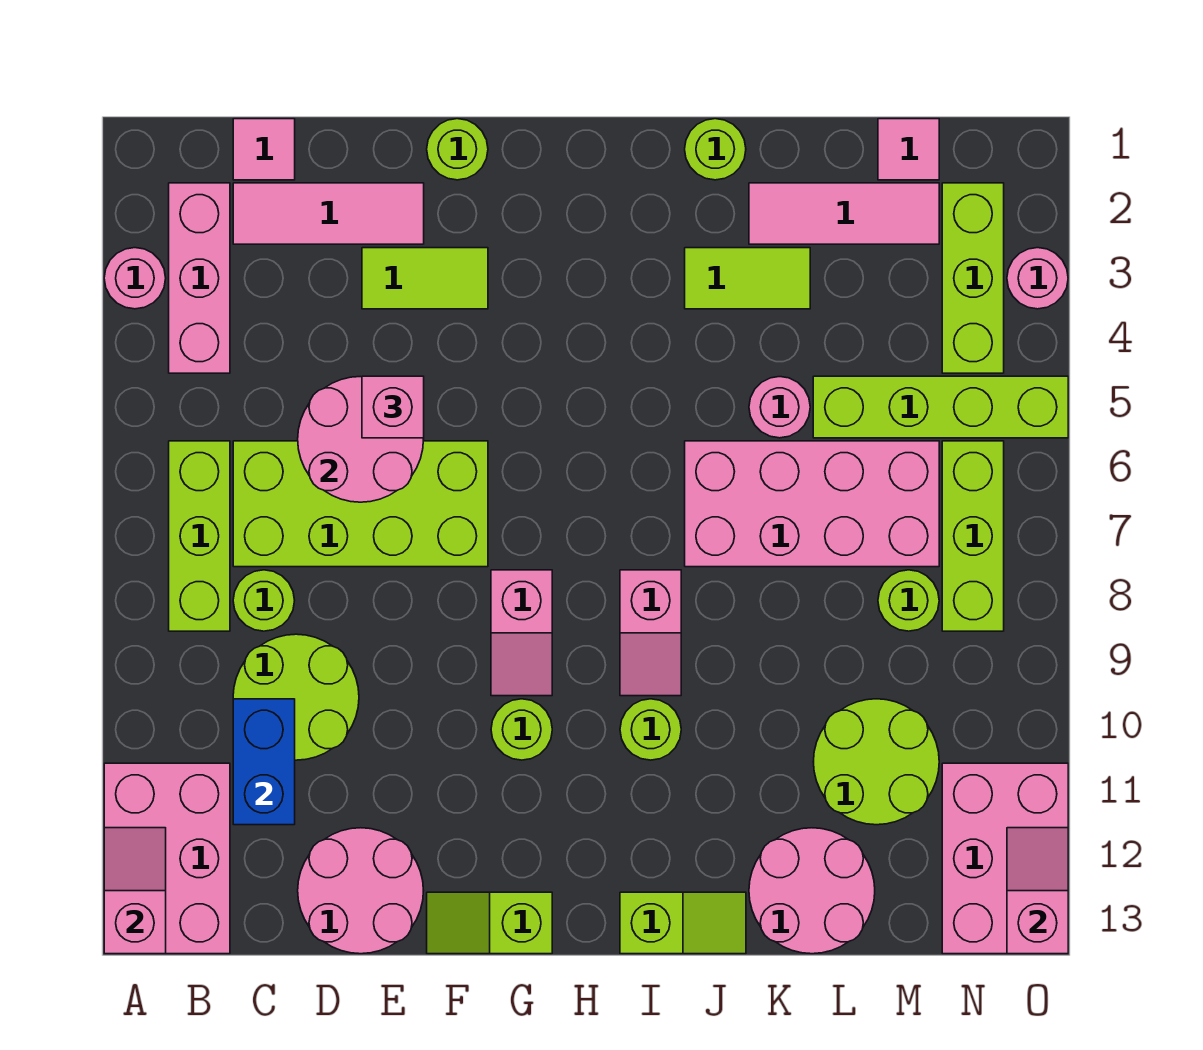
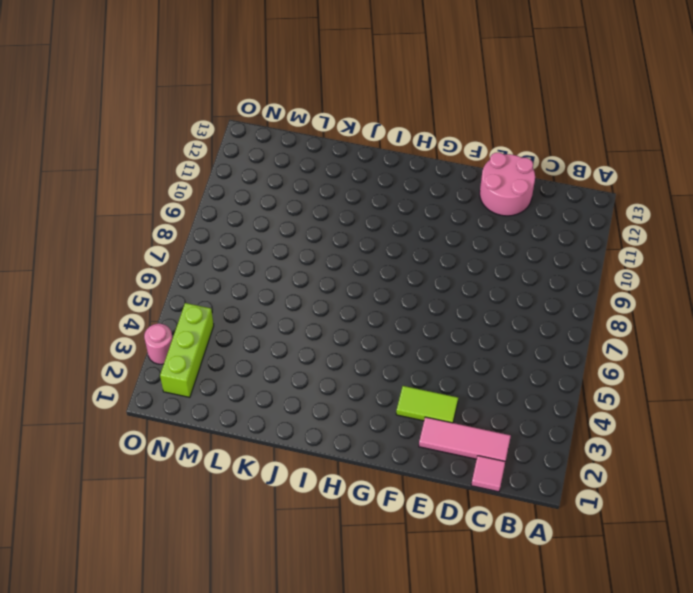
none -> pink 1x1 round brick [104,248,166,309]
none -> pink 2x3 brick [104,763,230,954]
none -> pink 1x3 brick [169,183,230,373]
none -> lime 1x3 brick [169,441,230,631]

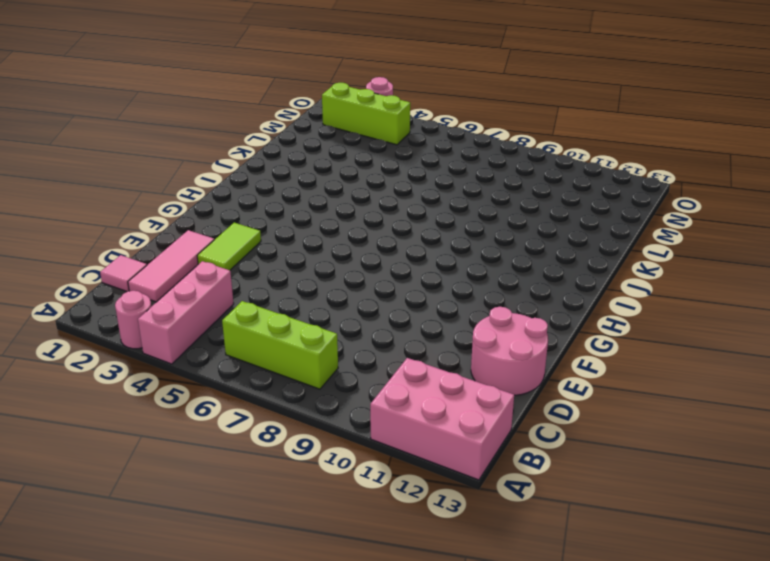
pink 1x3 brick [138,261,234,364] -> pink 1x3 brick turned to [169,183,230,373]
none -> lime 2x4 brick [233,441,488,567]
none -> lime 1x1 round brick [233,570,295,631]
none -> lime 2x2 round brick [233,634,359,760]
none -> lime 1x1 round brick [427,119,488,180]

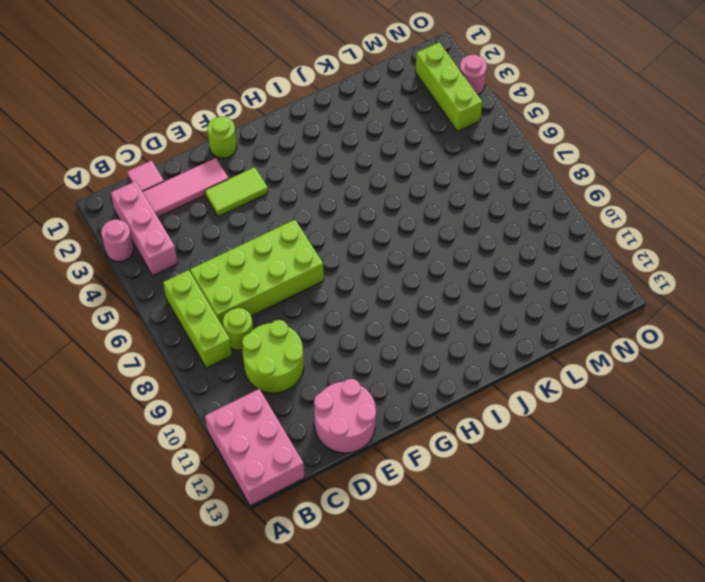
none -> lime 1x2 slope [427,892,552,954]
none -> pink 1x2 slope [491,570,552,696]
none -> lime 1x1 round brick [491,699,552,760]
none -> pink 1x2 slope [620,570,681,696]

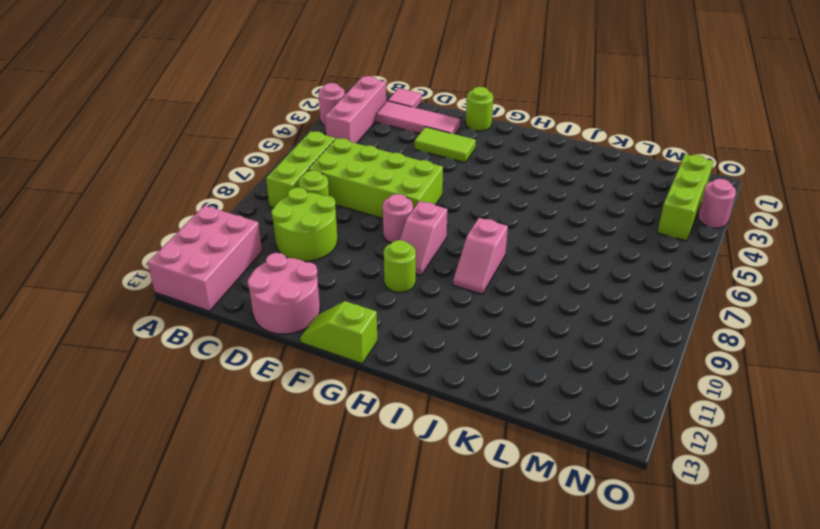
pink 1x1 round brick [383,194,413,243] -> pink 1x1 round brick moved to [749,377,810,438]
none -> lime 1x1 round brick [620,699,681,760]
none -> lime 1x2 slope [620,892,746,954]
none -> lime 1x1 round brick [685,119,746,180]
none -> lime 1x2 tile [685,248,810,309]

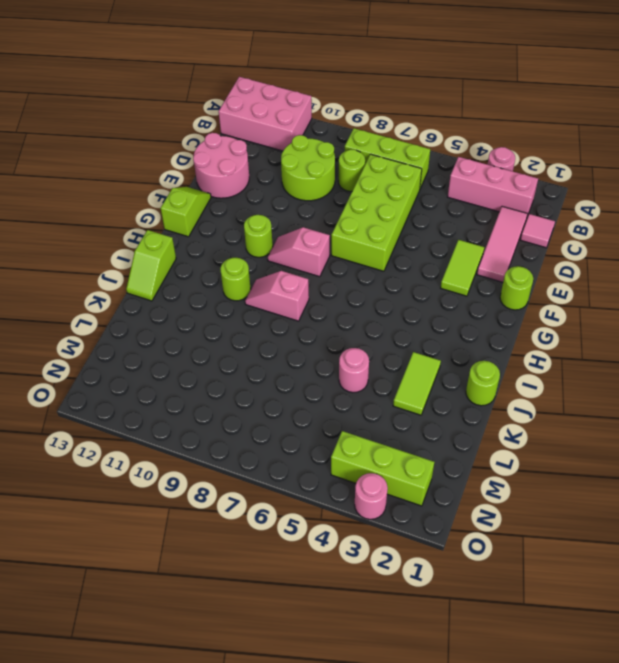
none -> pink 2x4 brick [685,441,939,567]
none -> pink 1x3 tile [749,183,939,244]
none -> pink 2x2 round brick [749,828,875,954]
none -> lime 1x4 brick [813,376,1068,438]

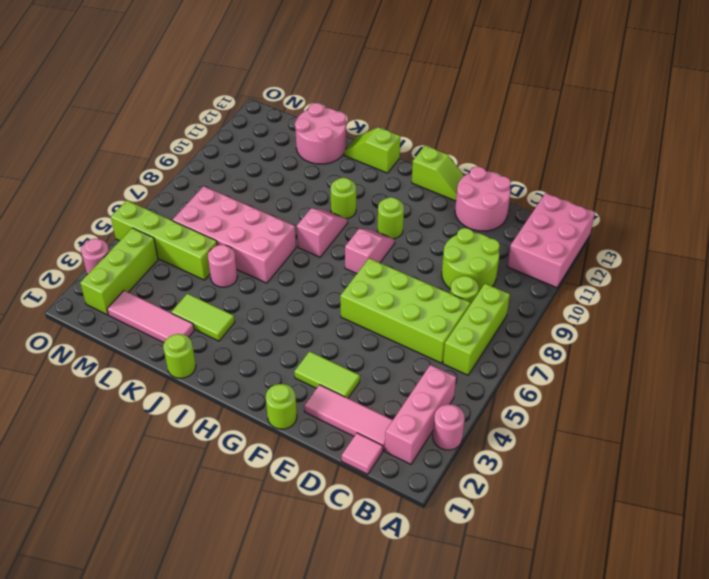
none -> lime 2x2 round brick [813,699,939,825]
none -> pink 1x1 tile [878,119,939,180]
none -> lime 1x1 round brick [878,570,939,631]
none -> lime 1x3 brick [942,441,1004,631]

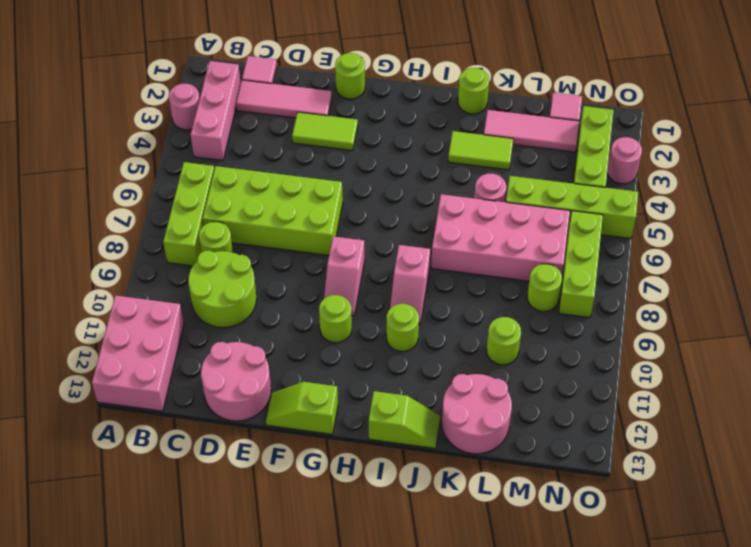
lime 1x1 round brick [487,317,521,365] -> lime 2x2 round brick [813,699,939,825]
none -> pink 2x3 brick [942,763,1068,954]
none -> pink 1x2 slope [104,828,166,954]
none -> blue 1x2 brick [233,699,295,825]
none -> pink 2x2 round brick [298,377,424,502]

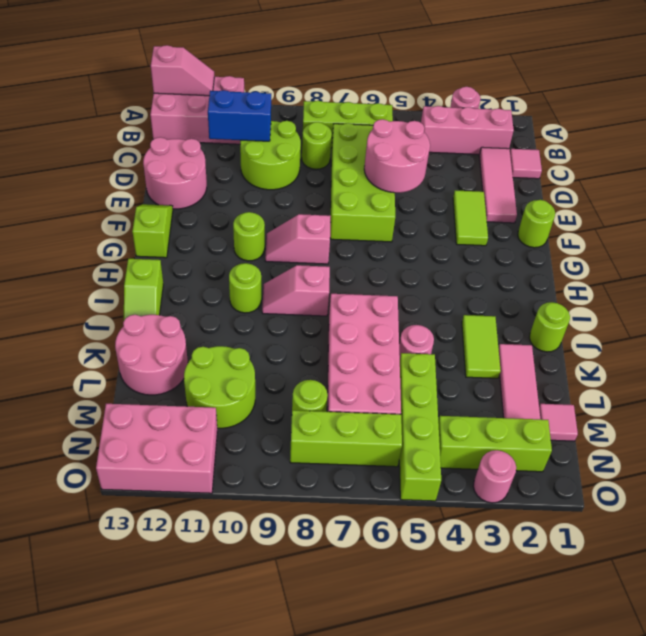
none -> pink 1x2 slope [1007,828,1068,954]
none -> pink 1x1 brick [362,376,424,438]

